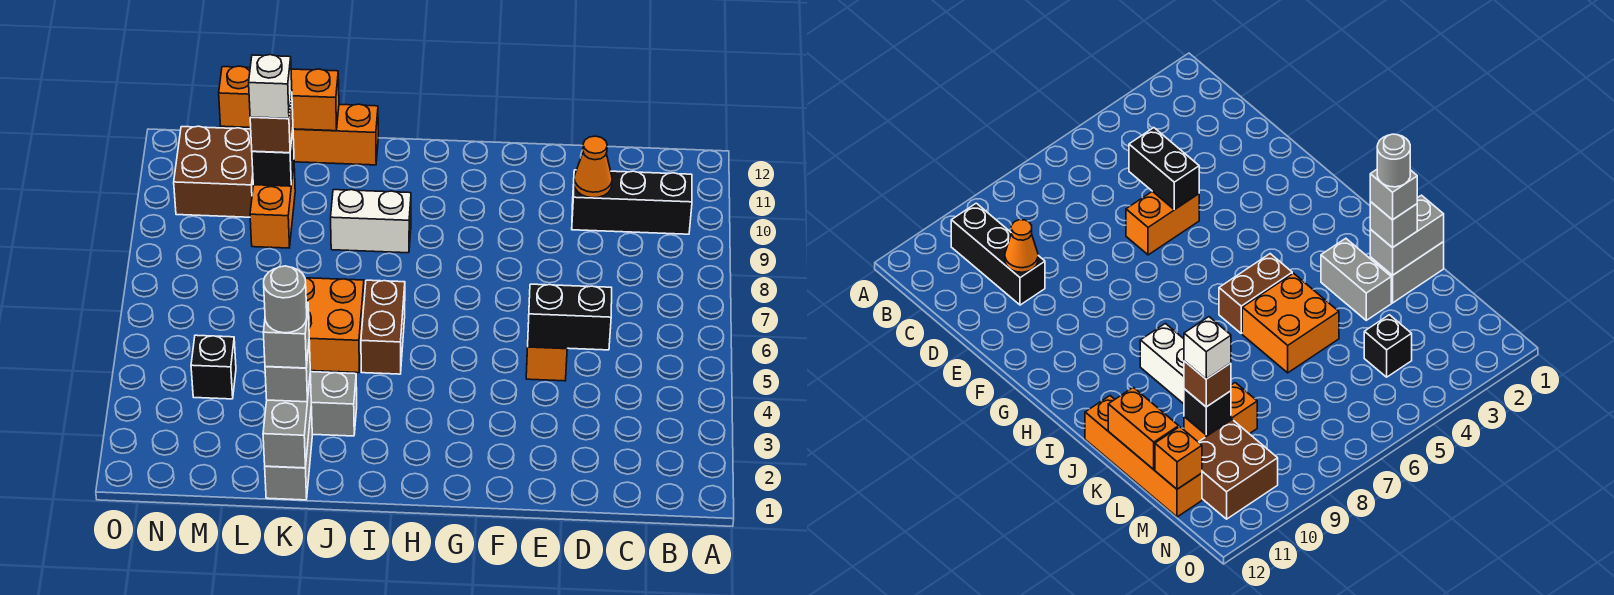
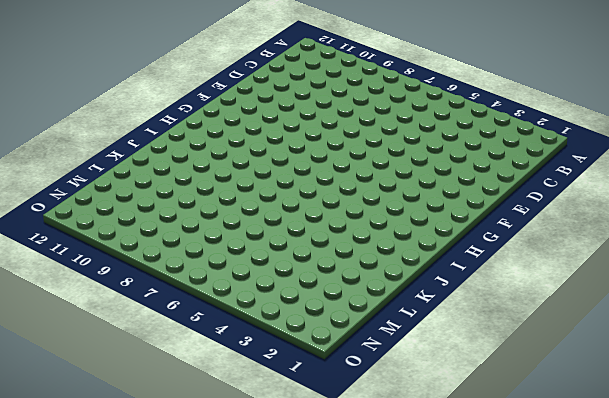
none -> black 1x3 brick [572,170,692,234]
none -> orange 1x2 brick [526,321,567,381]
none -> brown 1x2 brick [361,280,405,374]

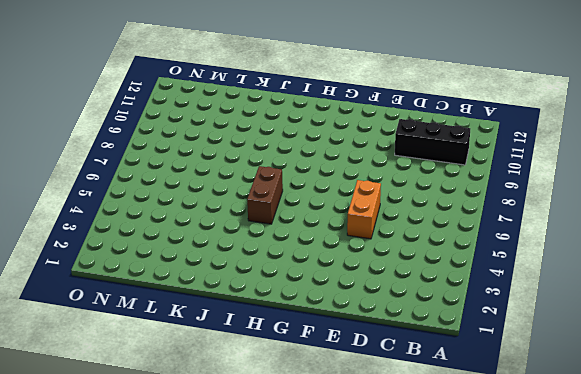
none -> white 1x2 brick [331,190,411,253]
none -> grey 1x2 brick [310,372,357,436]
none -> orange 2x2 brick [305,278,364,373]

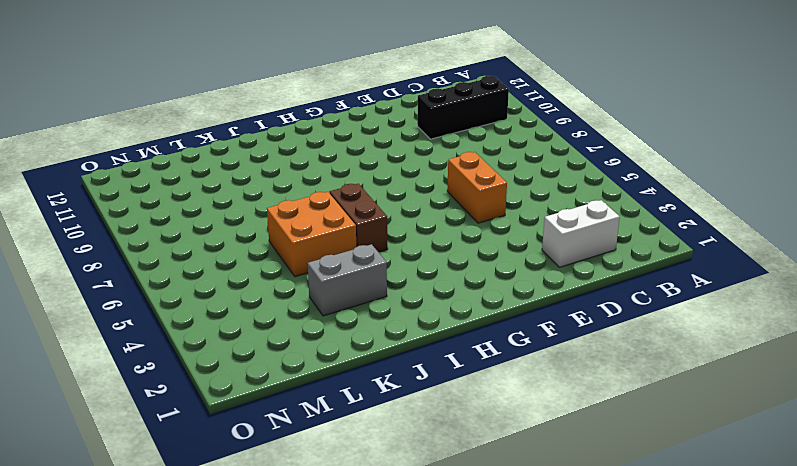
white 1x2 brick [542,200,620,267] -> white 1x2 brick moved to [331,190,411,253]
none -> orange 1x4 brick [221,104,378,165]
none -> grey 1x2 brick [265,407,312,500]
none -> orange 1x2 brick [250,165,295,248]

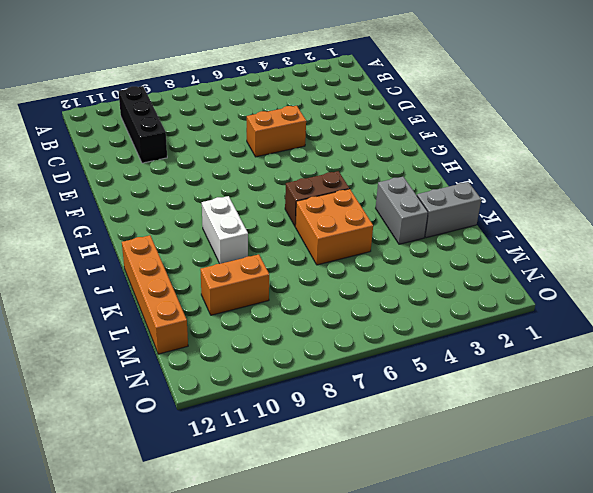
none -> black 1x1 brick [191,335,236,399]
none -> brown 2x2 brick [174,126,253,217]
none -> black 1x2 brick [528,284,612,350]

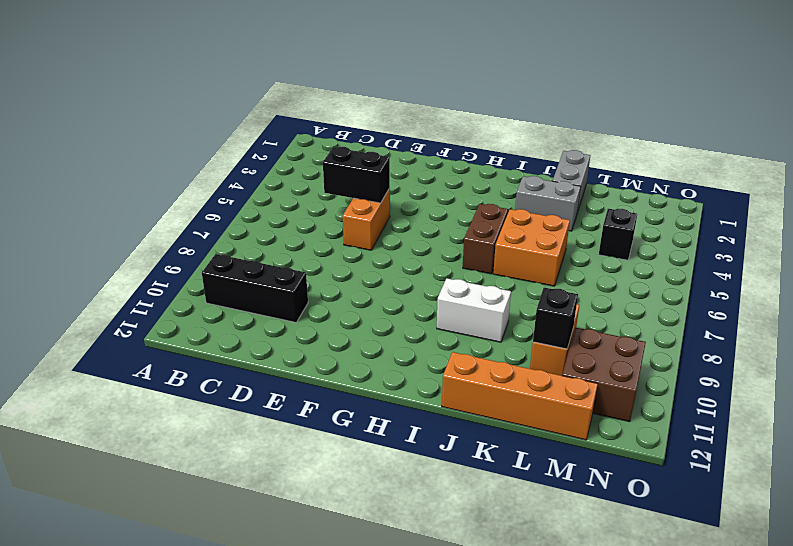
none -> orange 1x1 cone [574,136,612,198]
none -> grey 1x2 brick [263,374,311,468]
none -> orange 1x2 brick [291,69,339,131]

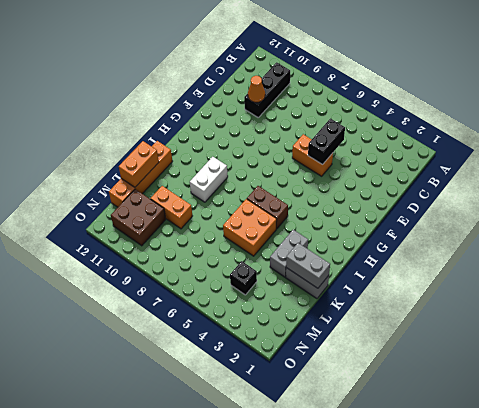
none -> black 1x1 brick [252,131,294,186]
none -> orange 1x1 brick [219,66,251,127]
none -> grey 1x1 brick [265,341,310,402]

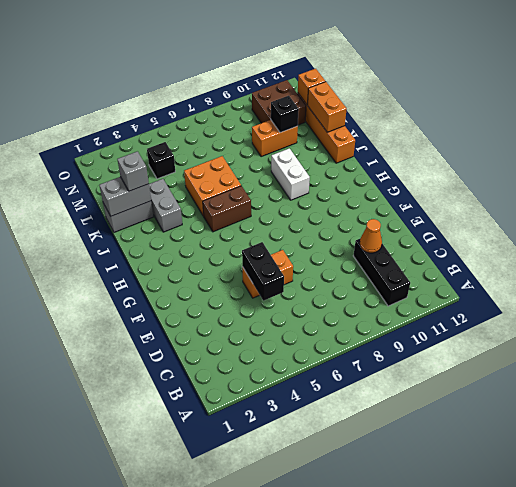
none -> brown 1x1 brick [250,95,293,153]
none -> grey 1x1 brick [263,303,309,368]
none -> white 1x1 brick [249,55,292,119]

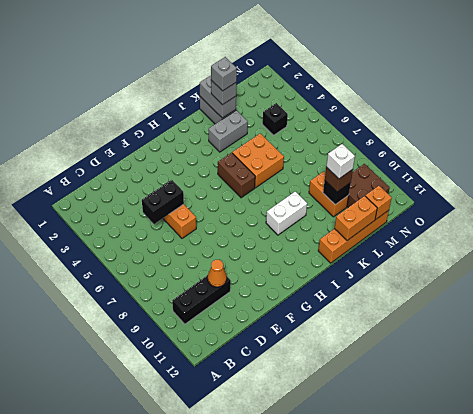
none -> grey 1x1 round brick [264,266,307,333]

